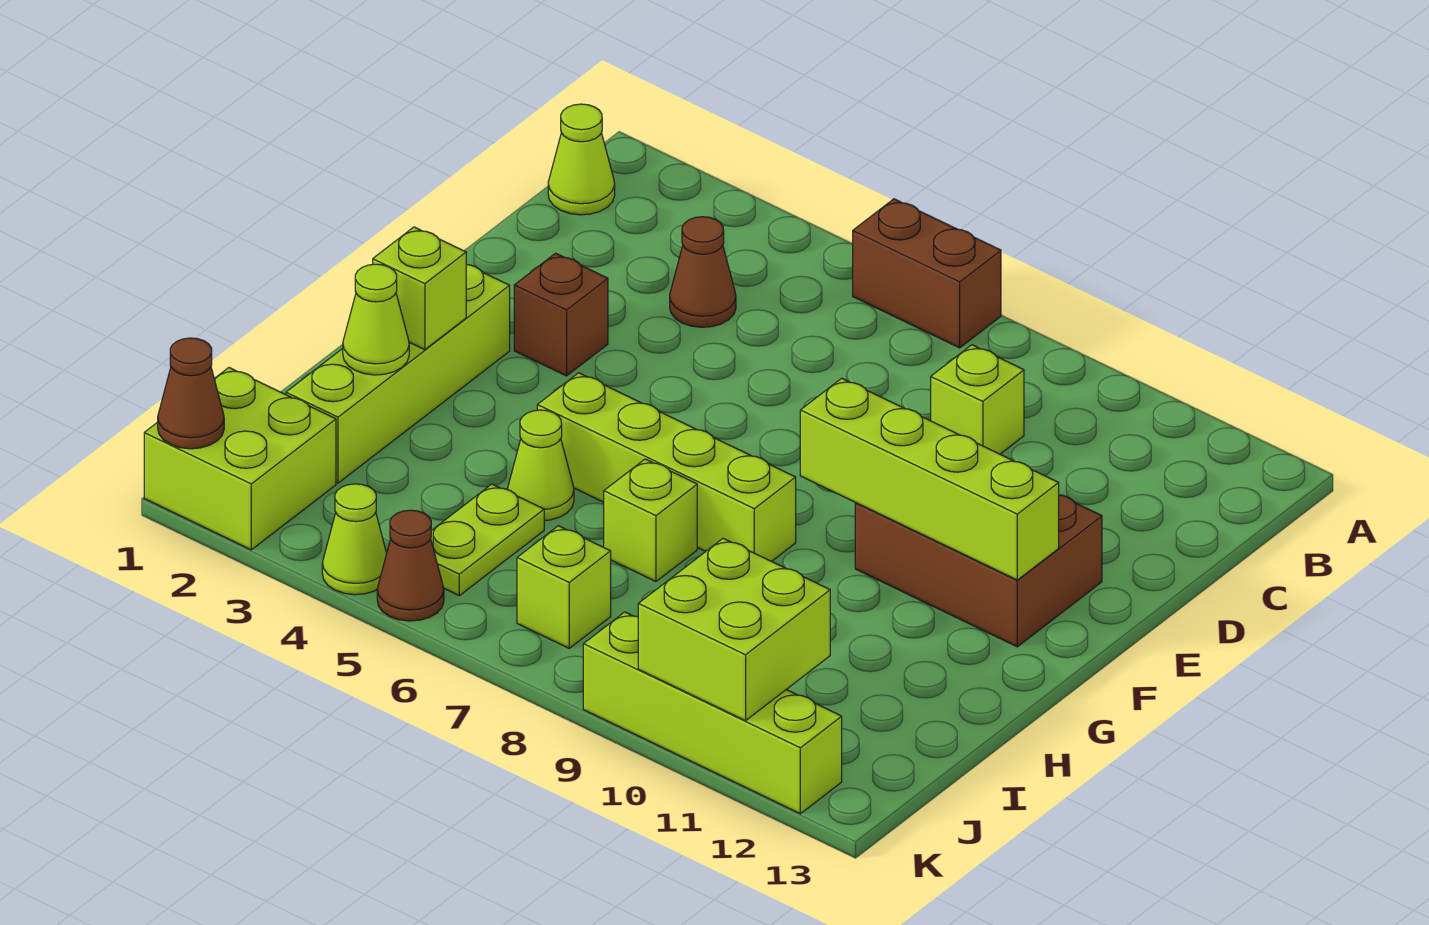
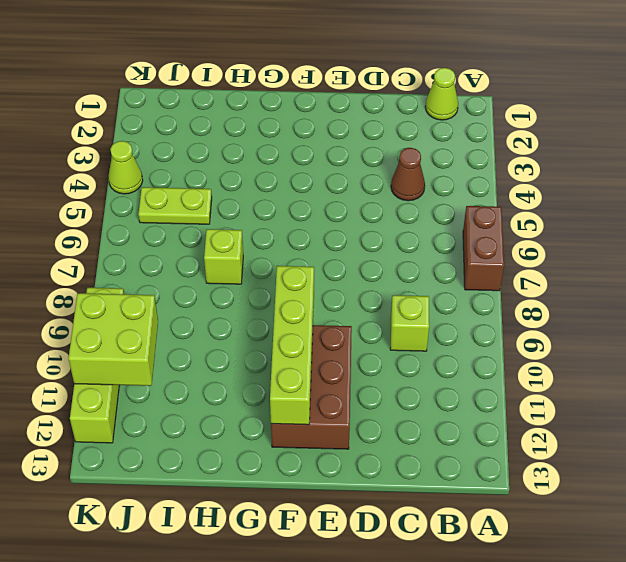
none -> brown 1x1 brick [514,253,608,376]
none -> lime 1x4 brick [286,264,510,483]
none -> lime 1x4 brick [537,373,796,561]

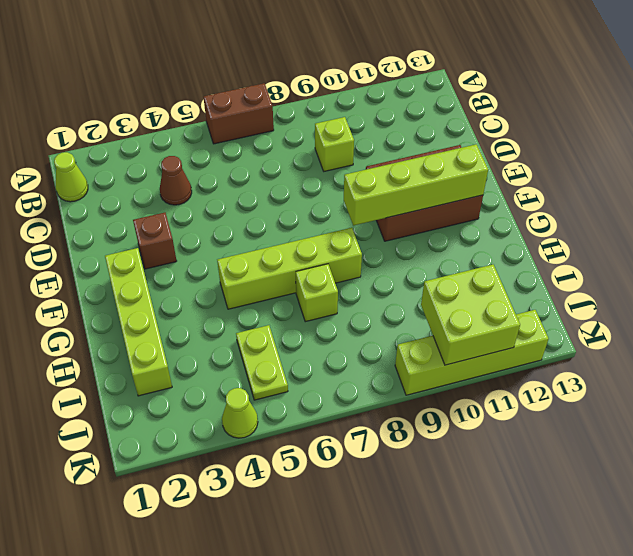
none -> lime 1x1 cone [508,410,574,520]
none -> lime 2x2 brick [144,368,336,550]
none -> lime 1x1 brick [517,526,611,648]

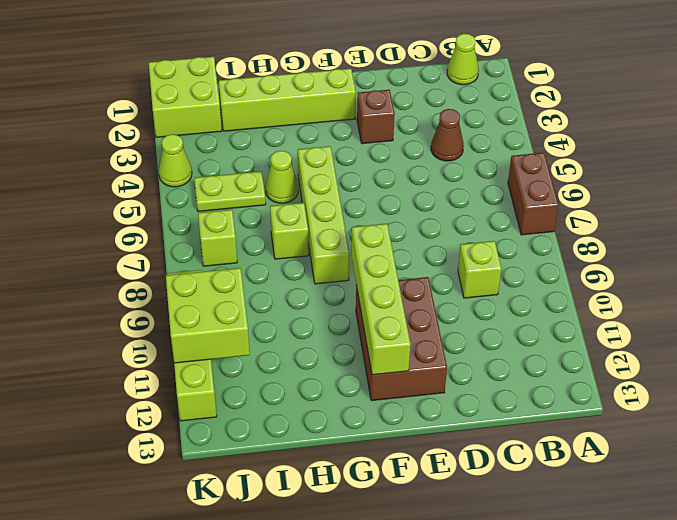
none -> brown 1x1 cone [377,510,444,621]
none -> lime 1x1 brick [373,227,466,350]
none -> lime 1x1 cone [343,264,409,375]

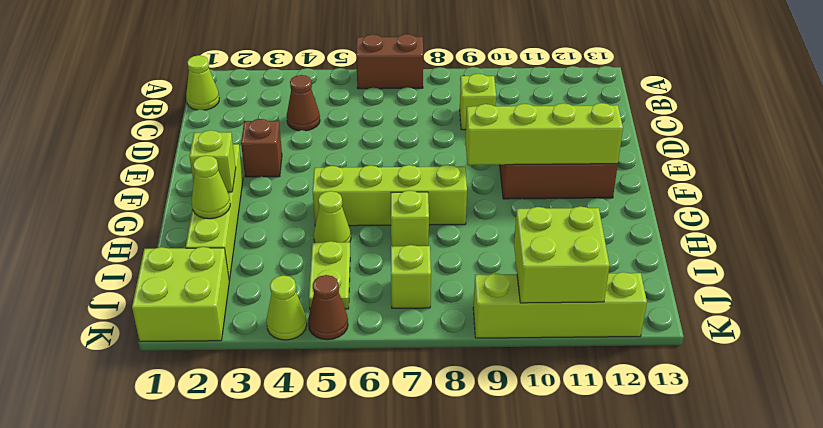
none -> brown 1x1 cone [158,338,224,449]

